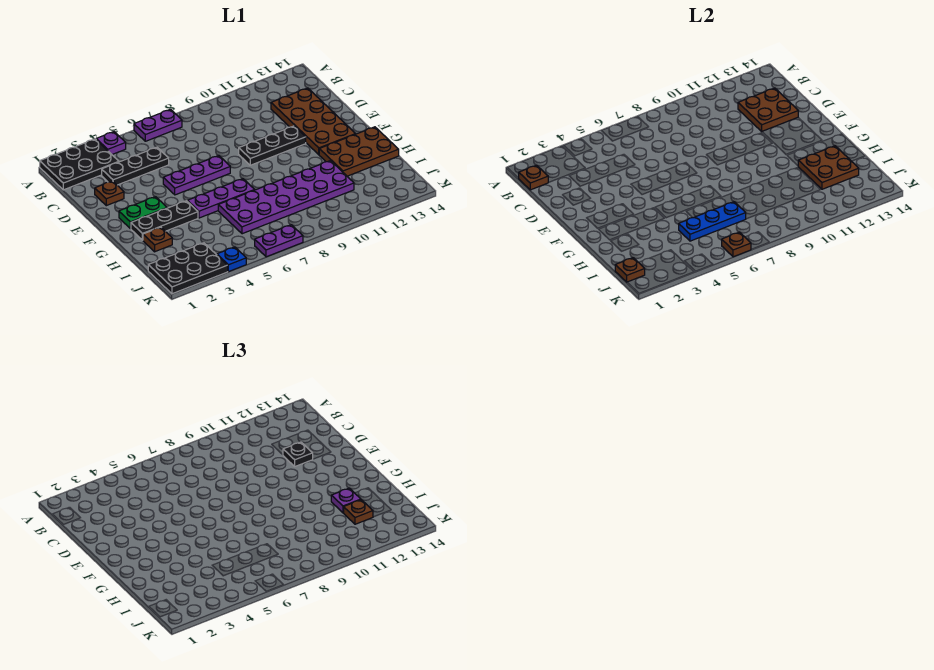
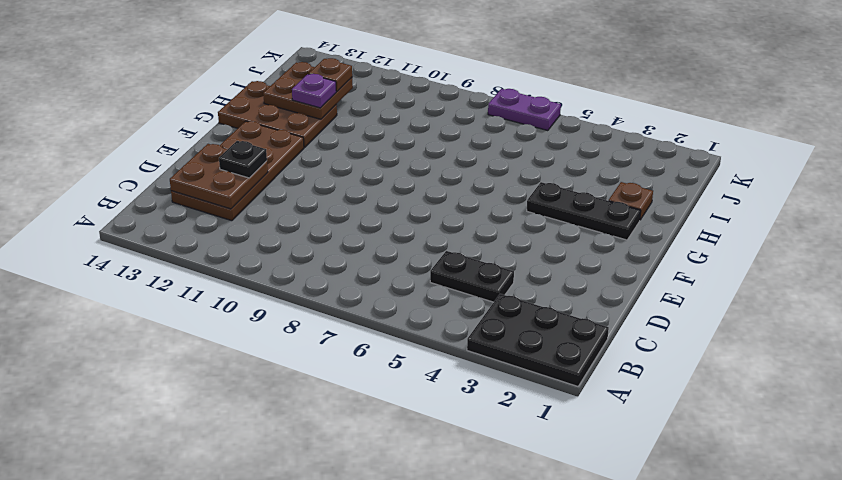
black 1x2 plate [430,251,514,302] -> black 1x3 plate [102,147,169,185]
none -> purple 1x1 plate [96,132,126,154]
none -> purple 1x2 plate [134,109,182,141]
none -> brown 1x1 plate [95,181,124,206]

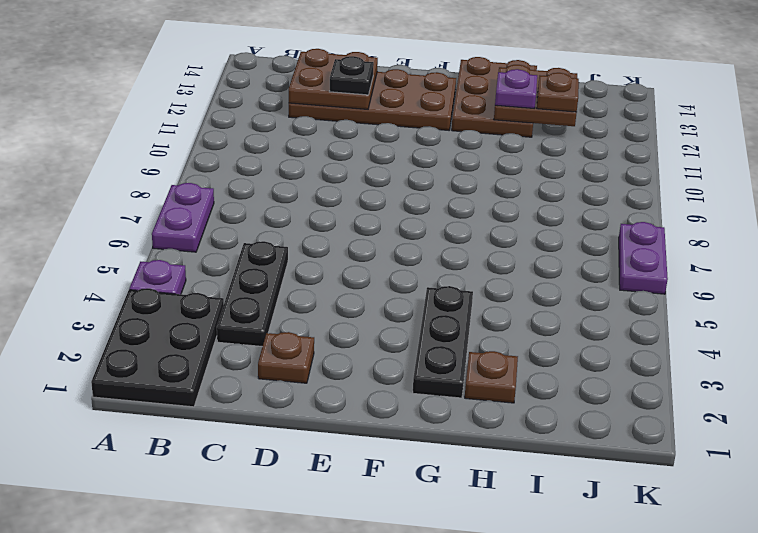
none -> purple 1x3 plate [163,155,230,195]
none -> black 1x3 plate [239,126,306,165]
none -> green 1x2 plate [119,197,167,229]

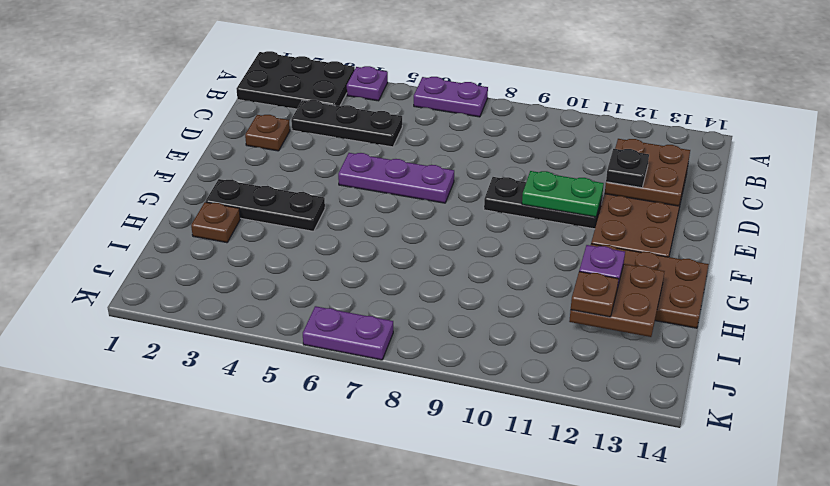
green 1x2 plate [522,171,604,217] -> green 1x2 plate moved to [119,197,167,229]
none -> purple 1x3 plate [187,179,254,218]
none -> purple 2x6 plate [218,161,354,234]
none -> black 2x3 plate [148,243,228,294]

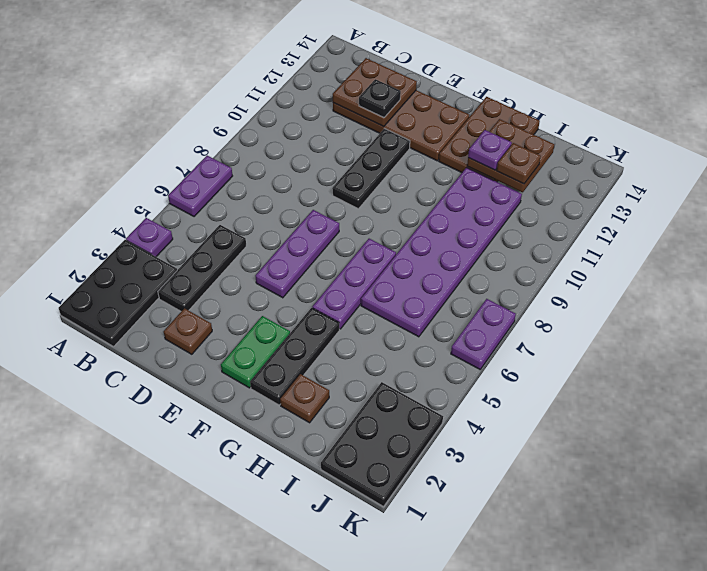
none -> blue 1x1 plate [217,247,246,272]
none -> brown 1x1 plate [519,165,548,190]
none -> blue 1x3 plate [679,202,746,241]

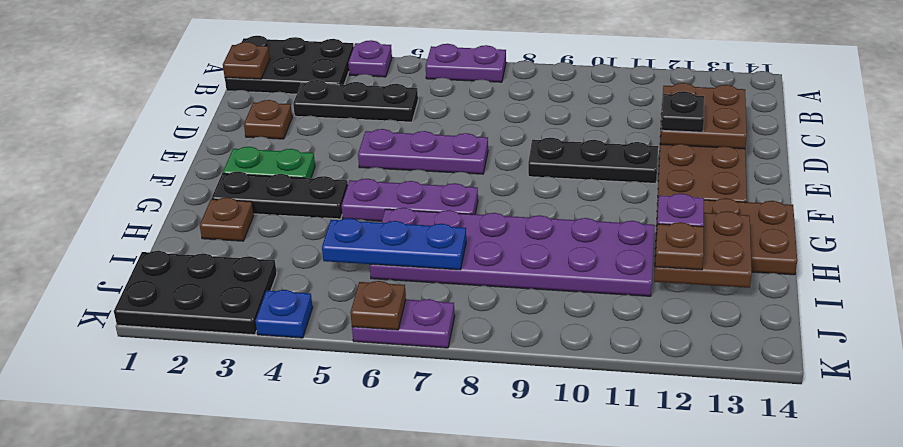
none -> brown 1x1 plate [615,258,645,282]

